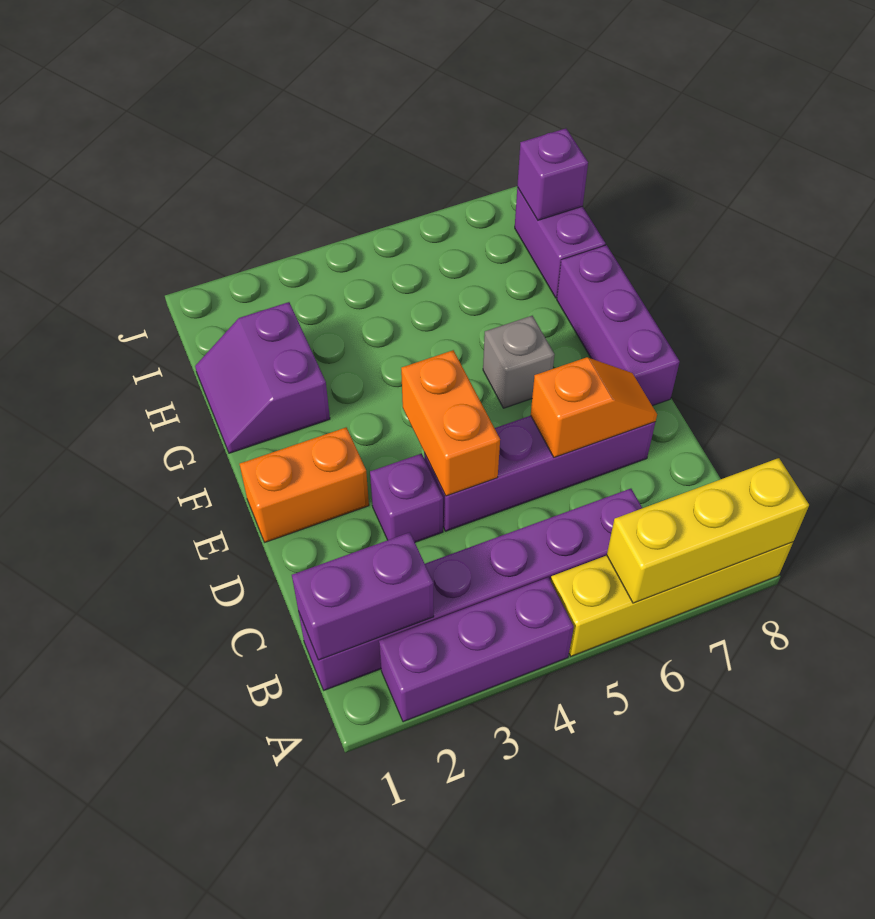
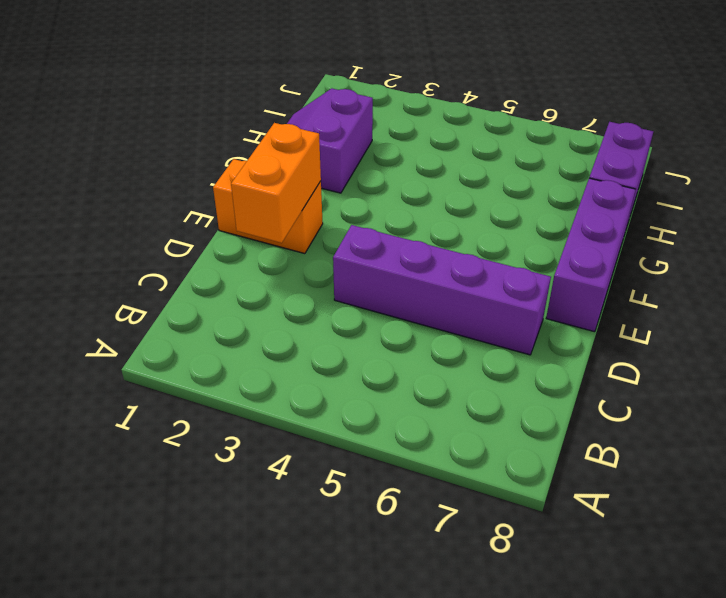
orange 1x2 brick [231,123,321,243] -> orange 1x2 brick moved to [401,350,500,496]
none -> purple 1x3 brick [379,577,574,722]
none -> yellow 1x4 brick [551,542,793,656]
none -> purple 1x6 brick [298,489,642,690]

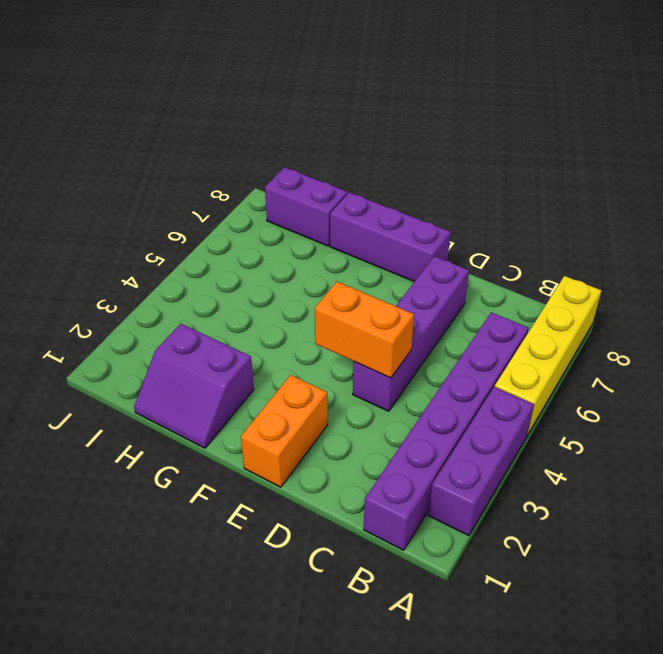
none -> purple 1x1 brick [370,454,443,542]
none -> grey 1x1 brick [483,316,555,408]
none -> yellow 1x3 brick [607,458,809,603]

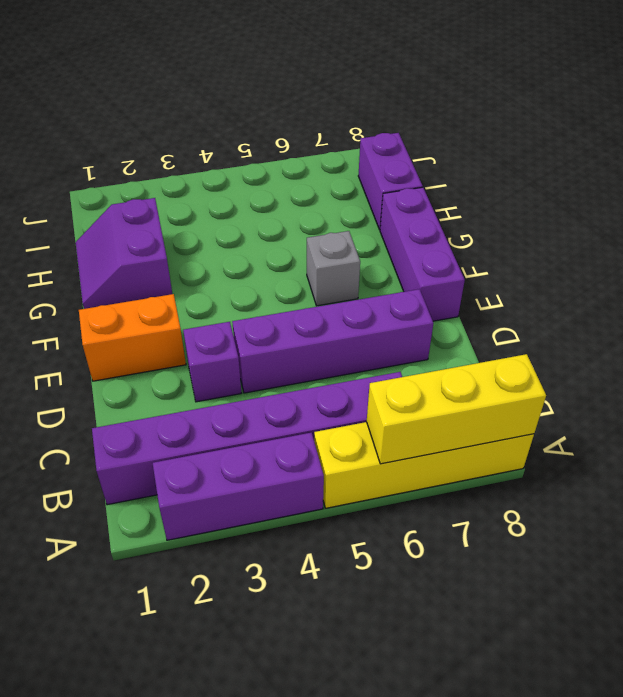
none -> purple 1x2 brick [292,532,434,660]
none -> orange 1x2 brick [401,350,500,496]
none -> orange 1x2 slope [531,357,657,458]

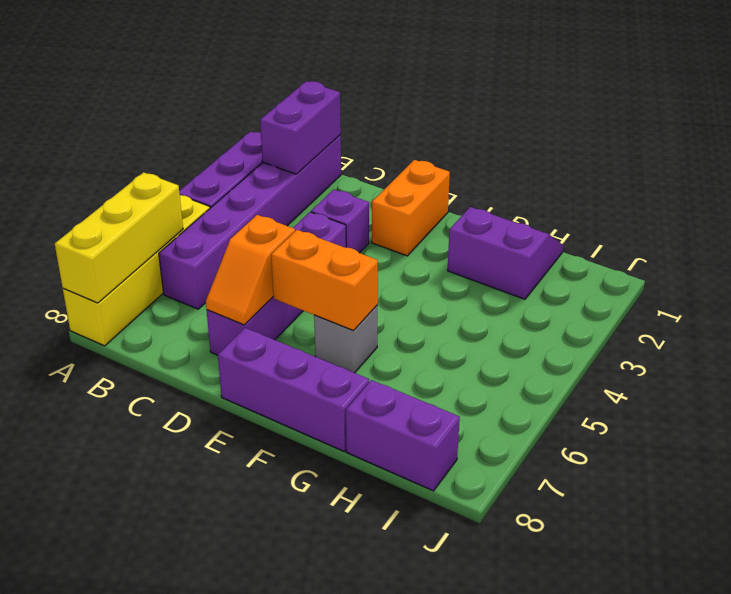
orange 1x2 brick [271,230,378,331] -> orange 1x2 brick moved to [401,350,500,496]
none -> purple 1x1 brick [517,128,588,220]

